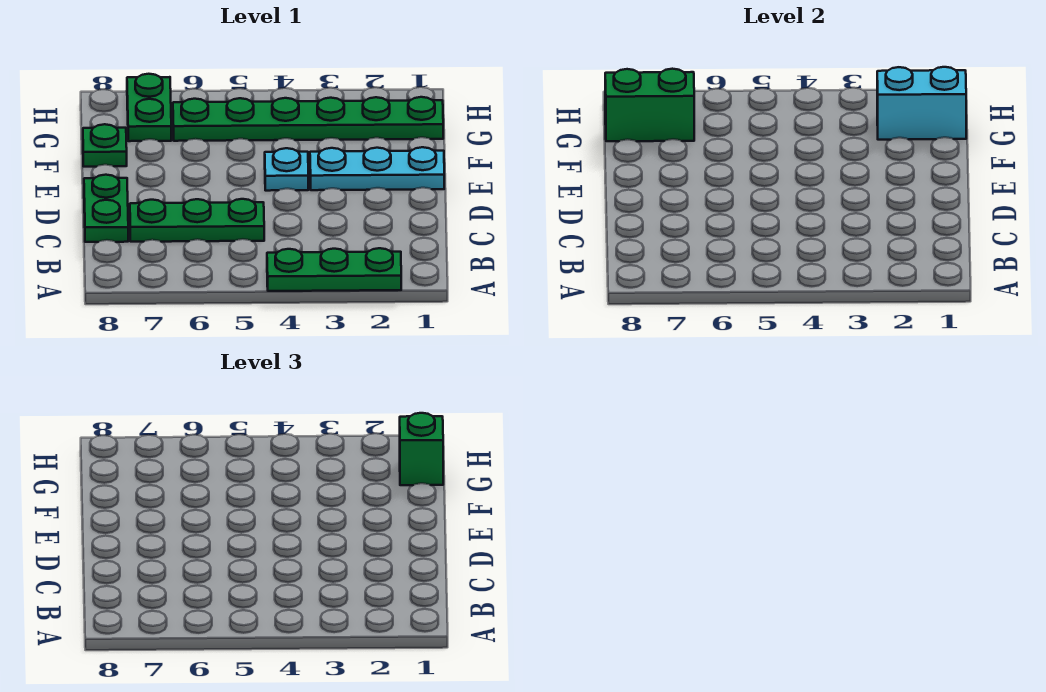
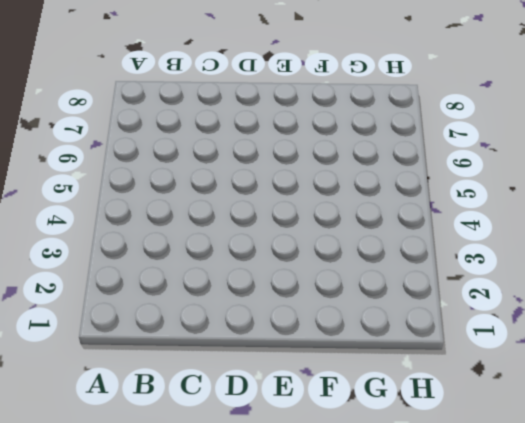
none -> green 1x3 plate [267,248,401,291]
none -> green 1x3 plate [130,199,264,242]

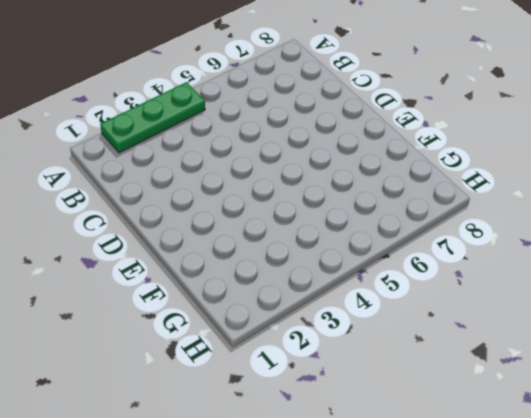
none -> green 1x3 plate [130,199,264,242]
none -> green 1x2 plate [84,175,128,242]

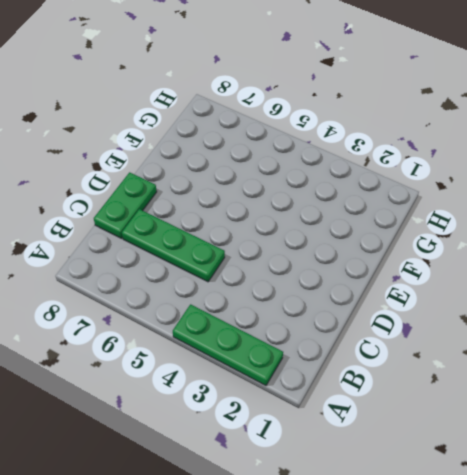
none -> cyan 1x3 plate [310,147,444,190]
none -> cyan 1x1 plate [265,148,308,191]

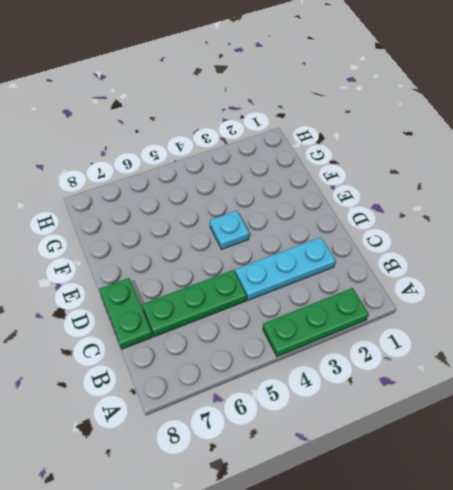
cyan 1x3 plate [235,237,336,300] -> cyan 1x3 plate moved to [310,147,444,190]
none -> green 1x1 plate [83,124,127,167]
none -> green 1x6 plate [173,97,443,141]

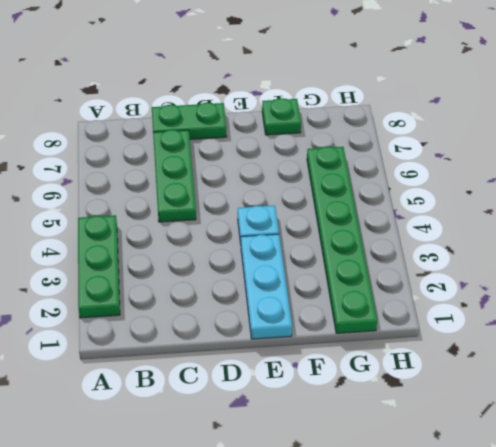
none -> green 1x2 plate [127,74,171,141]
none -> cyan 1x2 brick [877,67,966,140]

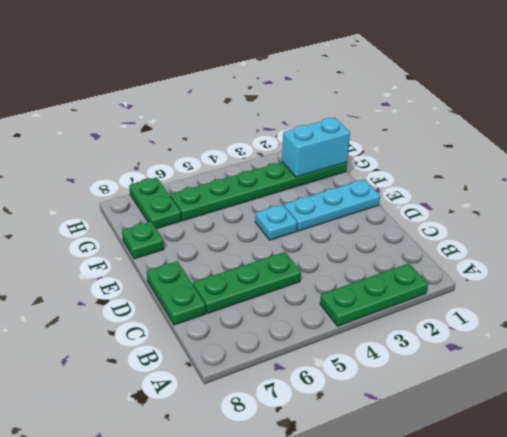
none -> green 1x2 brick [605,69,694,141]
none -> green 1x1 brick [400,413,443,485]

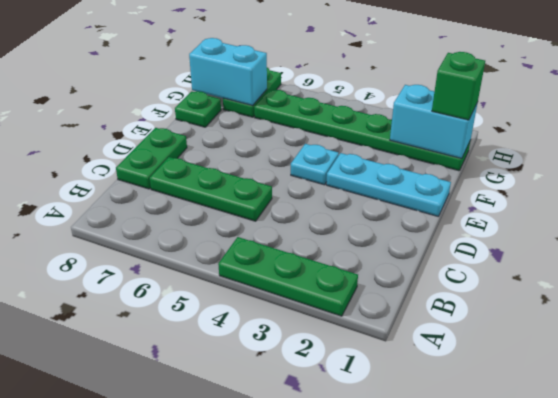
cyan 1x2 brick [189,38,267,106] -> green 1x2 brick [605,69,694,141]

